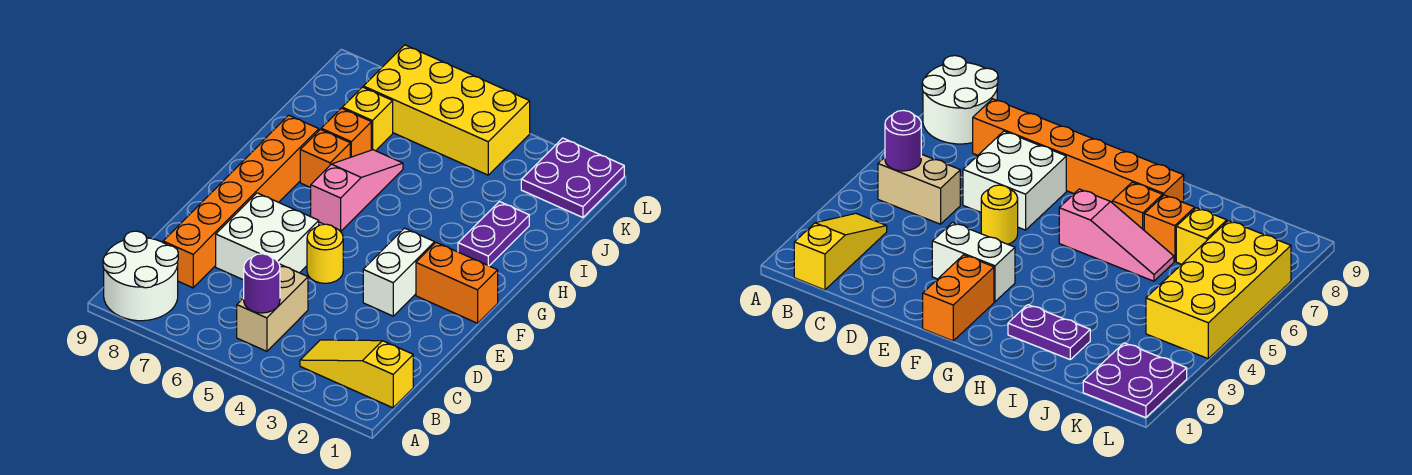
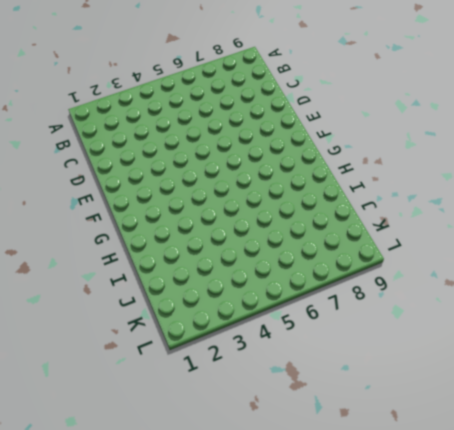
none -> white 2x2 round brick [103,231,178,321]
none -> yellow 1x3 slope [300,340,413,408]
none -> tan 1x2 brick [237,264,308,351]

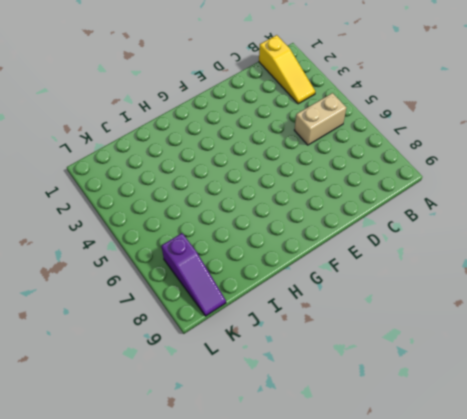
purple 1x3 slope [162,233,226,316] -> yellow 2x4 brick [364,45,530,175]
none -> white 2x2 round brick [103,231,178,321]
none -> orange 1x6 brick [163,115,319,288]
none -> white 2x2 brick [216,193,319,280]

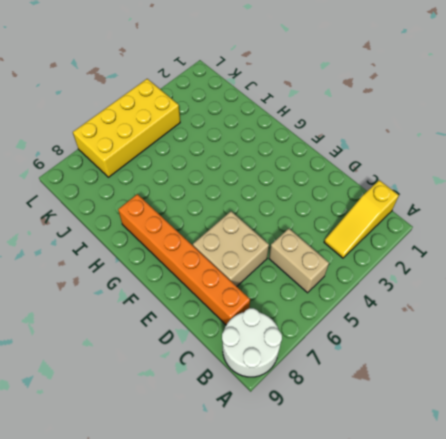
tan 2x2 brick [193,211,269,286] -> white 2x2 brick [216,193,319,280]
none -> white 1x2 brick [363,228,435,316]
none -> yellow 1x1 round brick [307,224,343,283]
none -> orange 1x2 brick [416,242,498,323]

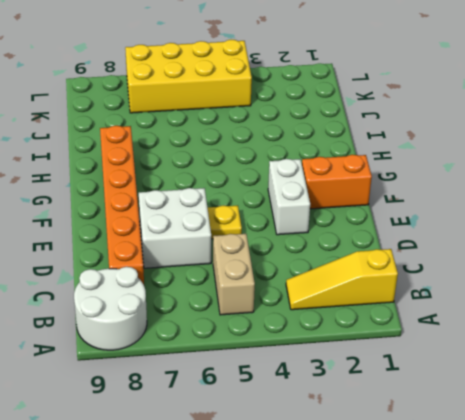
yellow 1x1 plate [208,205,242,239] -> yellow 1x1 round brick [307,224,343,283]
none -> pink 1x3 slope [311,150,403,232]
none -> purple 1x2 plate [458,202,529,266]
none -> orange 1x1 brick [300,129,350,188]

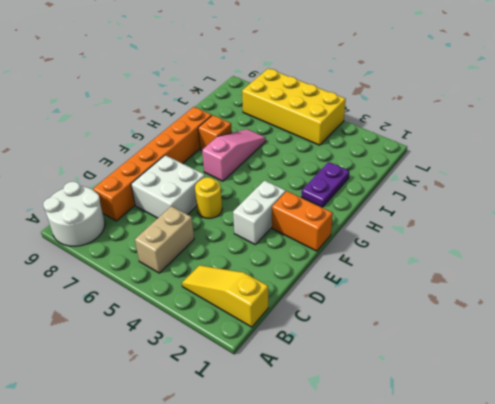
none -> orange 1x1 brick [321,108,371,157]
none -> yellow 1x1 brick [342,87,393,151]
none -> purple 2x2 plate [521,138,624,217]

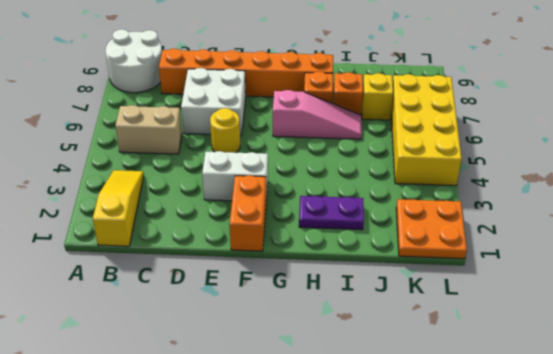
orange 2x2 plate [396,199,467,259] -> purple 2x2 plate [521,138,624,217]
none -> purple 1x1 round brick [244,254,280,313]

